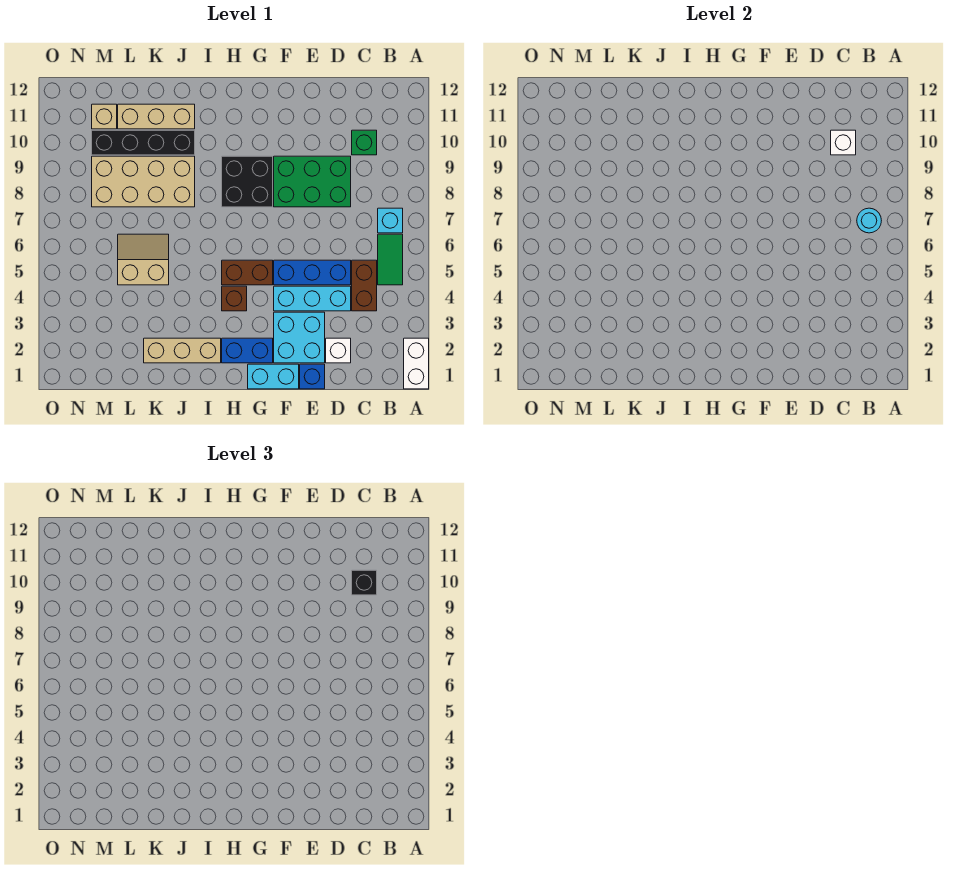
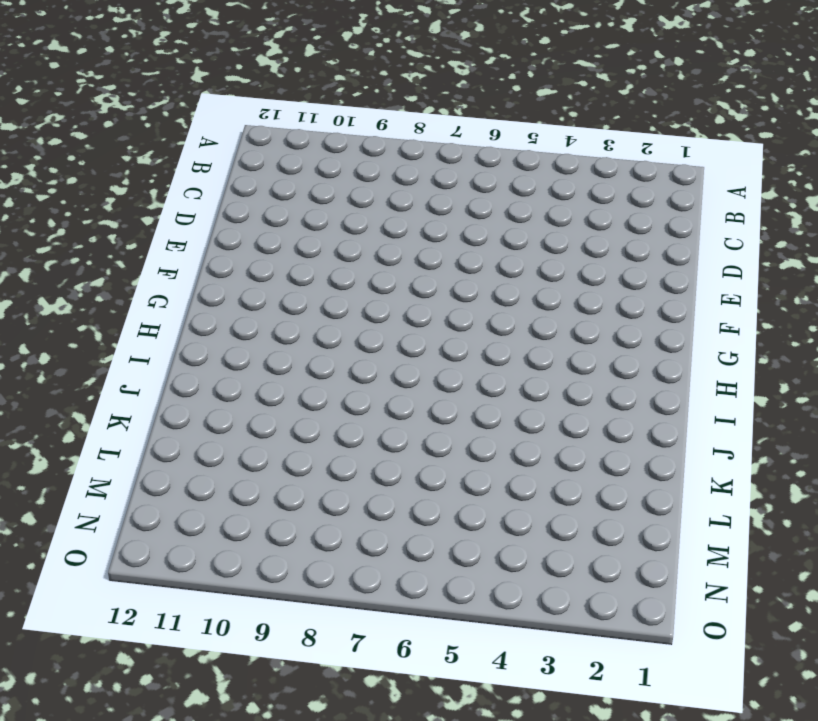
none -> white 1x2 brick [404,338,429,389]
none -> green 1x2 tile [378,234,403,285]
none -> cyan 1x1 brick [378,208,403,233]

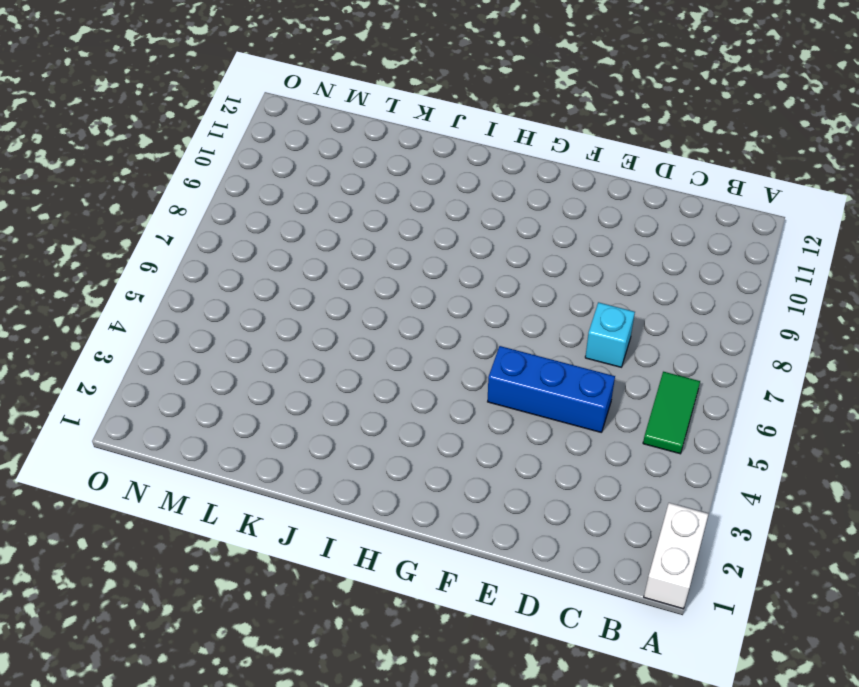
cyan 1x1 brick [585,302,635,367] -> cyan 1x1 brick moved to [378,208,403,233]
none -> brown 1x2 brick [352,260,377,311]
none -> green 1x1 brick [352,130,377,155]
none -> white 1x1 brick [326,338,351,363]

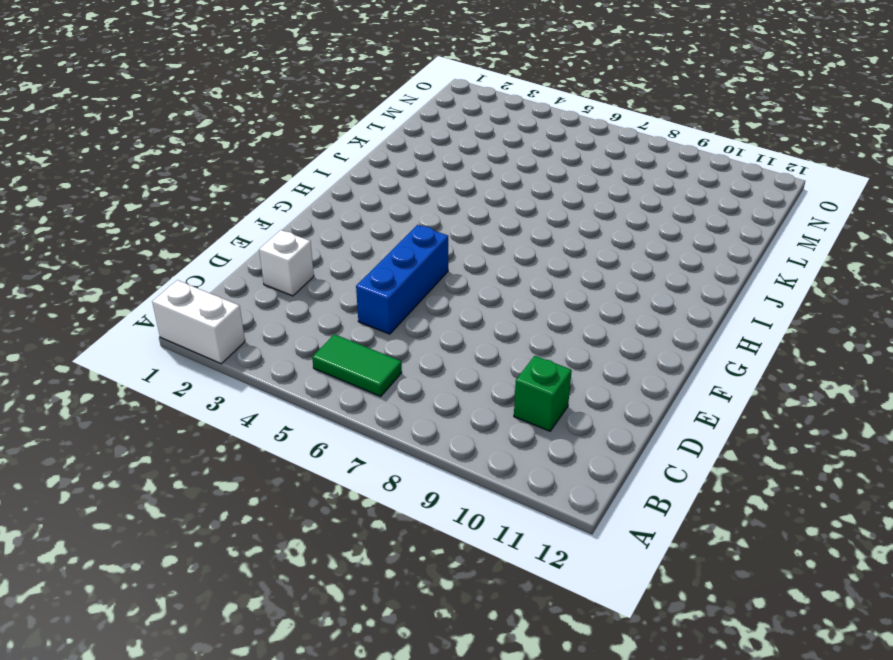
none -> cyan 1x1 brick [378,208,403,233]
none -> brown 1x2 brick [352,260,377,311]
none -> cyan 1x3 brick [274,286,351,311]

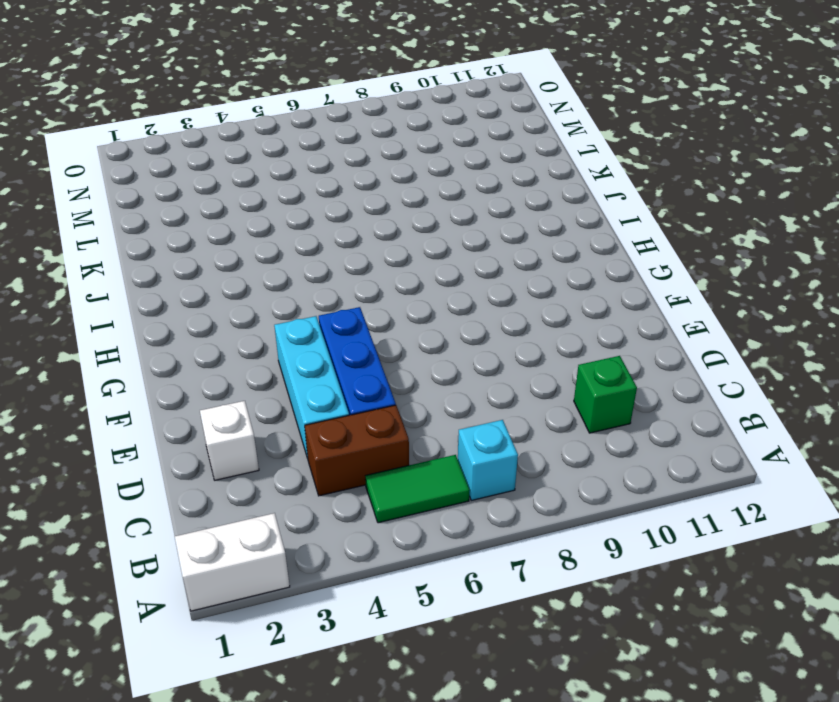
none -> green 2x3 brick [274,156,351,207]
none -> blue 1x1 brick [300,364,325,389]
none -> cyan 2x2 brick [274,312,325,363]

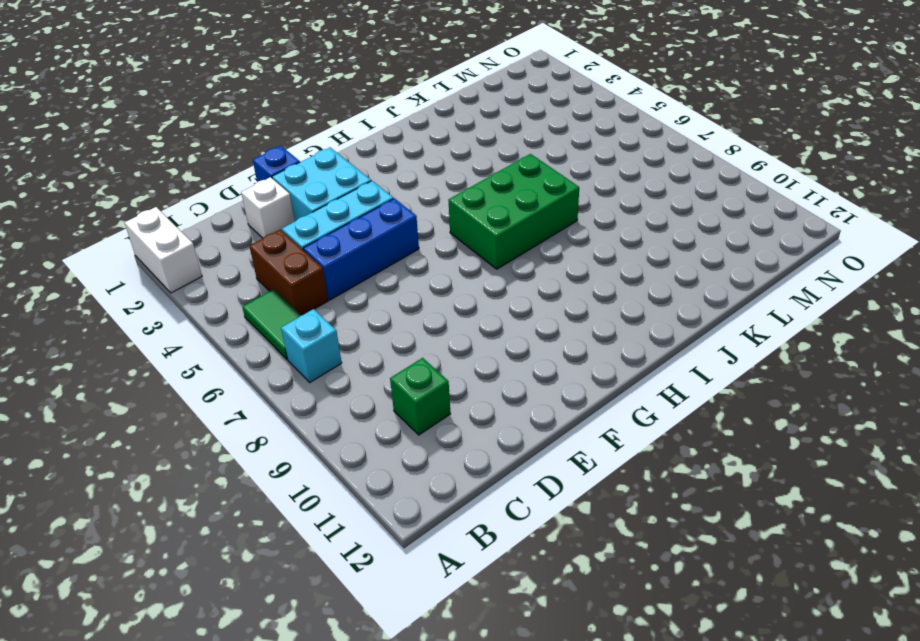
green 2x3 brick [448,154,579,269] -> green 2x3 brick moved to [274,156,351,207]
none -> cyan 1x2 brick [248,364,299,389]
none -> blue 1x2 brick [222,338,273,363]
none -> brown 1x2 brick [222,260,273,285]

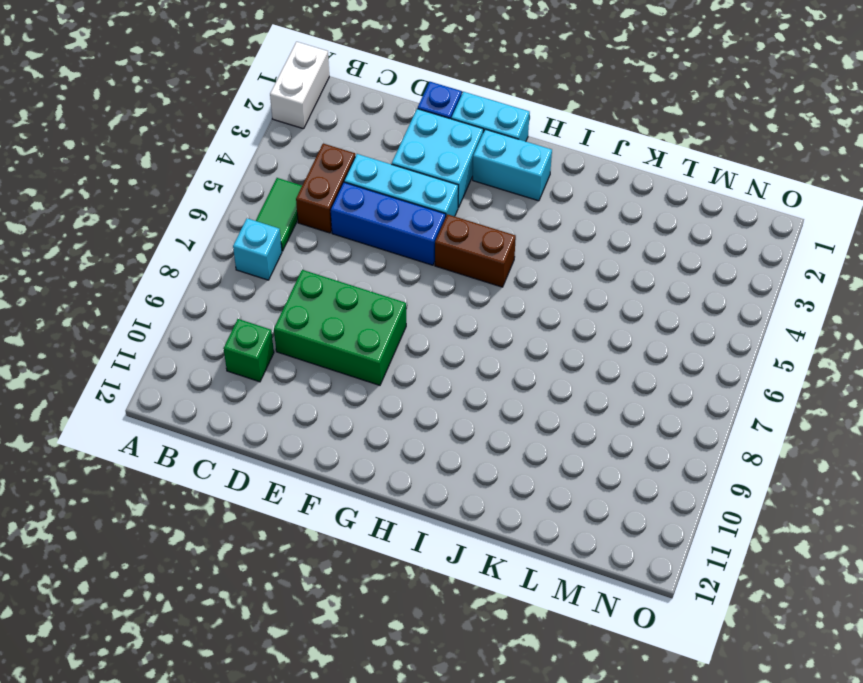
cyan 1x2 brick [473,129,552,201] -> blue 1x2 brick [222,338,273,363]
none -> white 1x1 brick [326,338,351,363]
none -> black 2x2 brick [222,156,273,207]
none -> brown 1x1 brick [222,286,247,311]

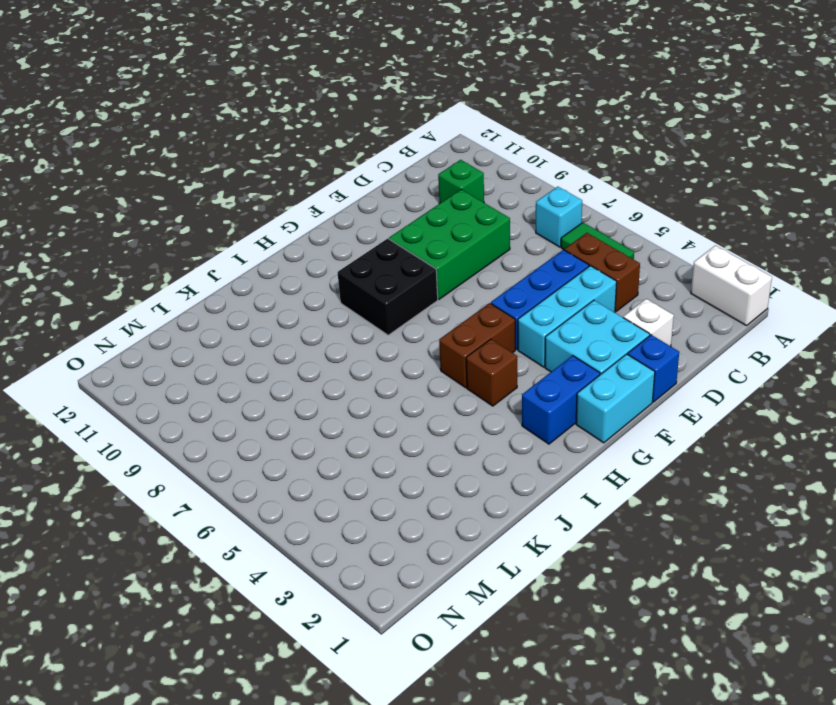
none -> tan 1x3 brick [144,338,221,363]
none -> tan 2x4 brick [92,156,195,207]
none -> black 1x4 brick [92,130,195,155]

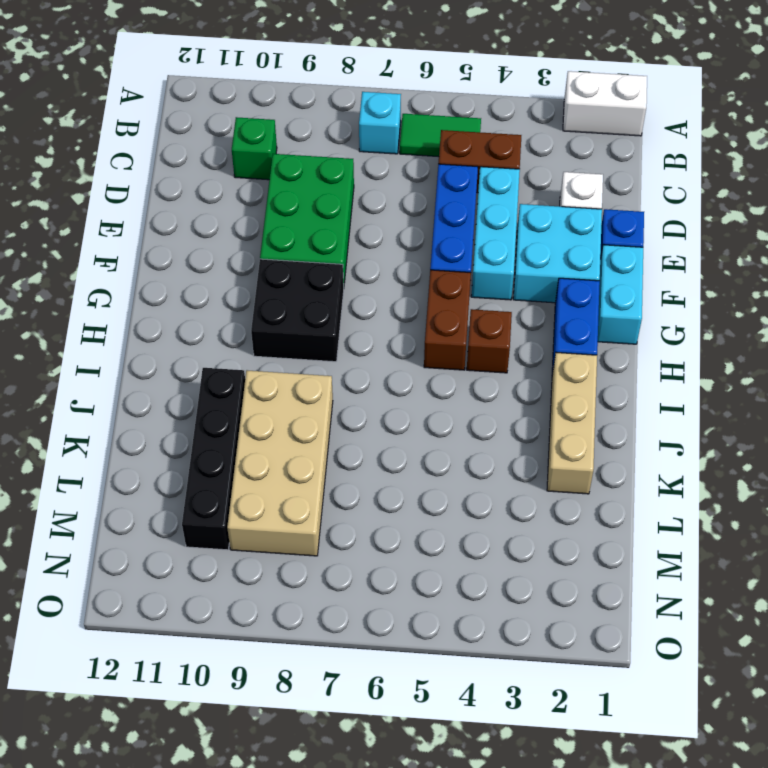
none -> tan 1x3 brick [118,104,195,129]
none -> tan 2x2 slope [118,234,169,285]
none -> tan 1x1 brick [92,104,117,129]

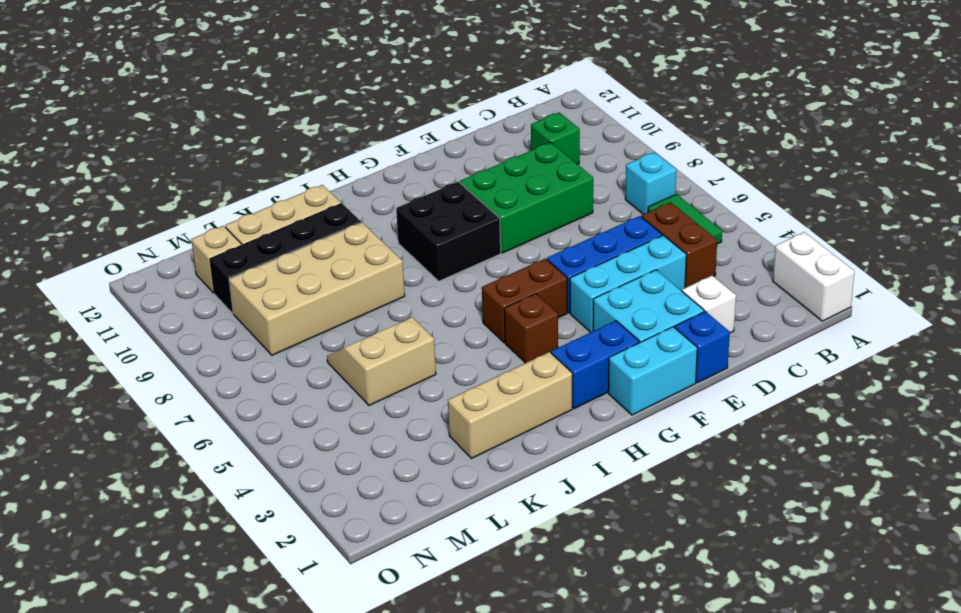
none -> cyan 1x1 round brick [857,208,881,233]
none -> white 1x1 brick [831,130,856,155]
none -> black 1x1 brick [352,570,377,595]

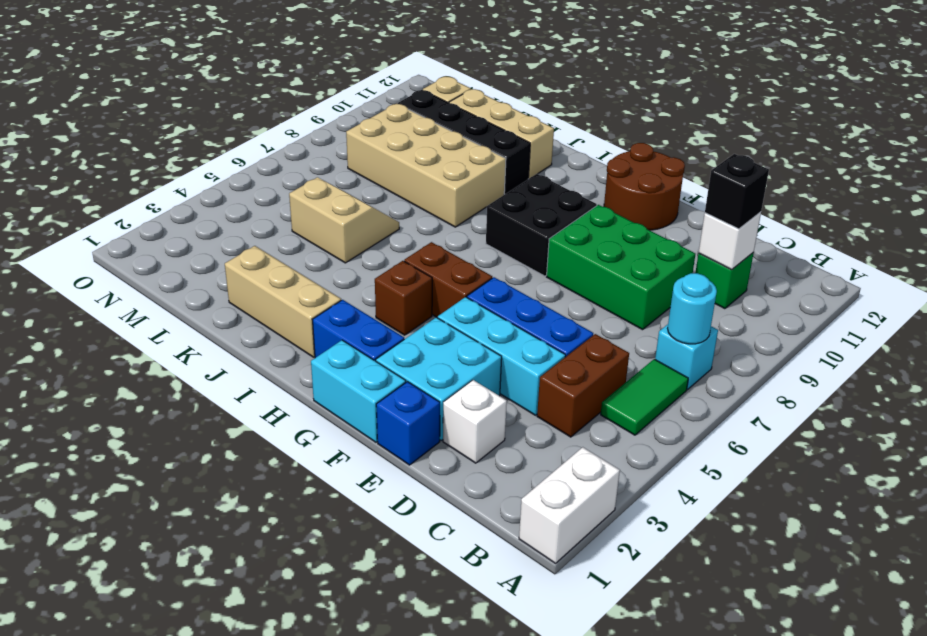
brown 2x2 round brick [604,143,685,230] -> none

